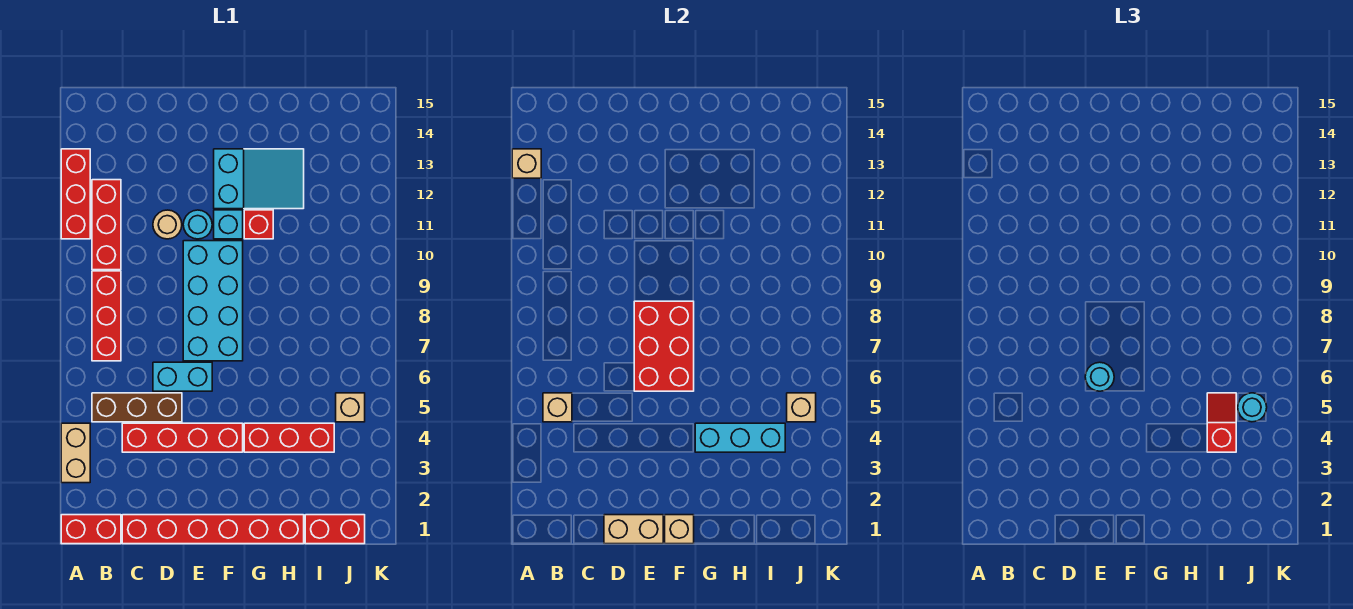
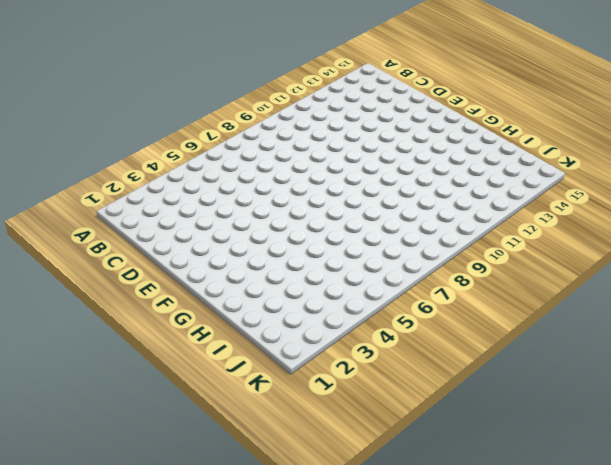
none -> red 1x2 brick [61,515,121,544]
none -> tan 1x2 brick [61,423,90,483]
none -> red 1x3 brick [61,149,90,239]

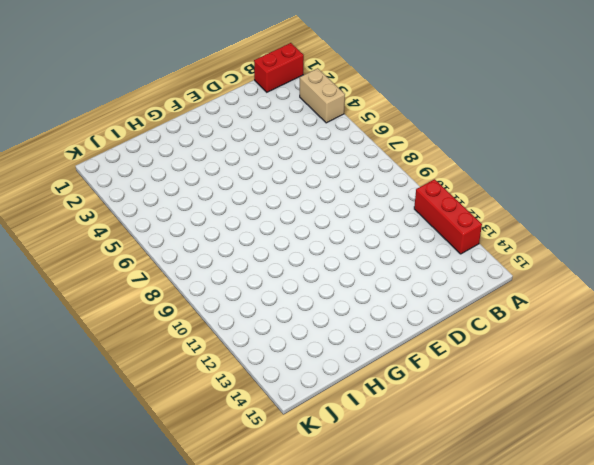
none -> brown 1x3 brick [92,393,182,422]
none -> red 1x3 brick [92,271,121,361]
none -> red 1x3 brick [92,180,121,270]

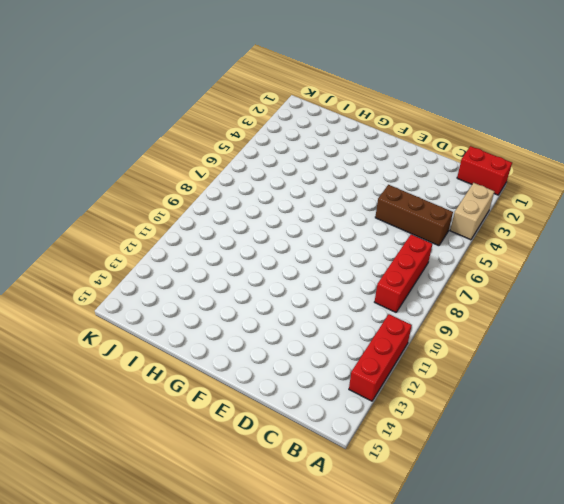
none -> red 1x3 brick [92,180,121,270]
none -> red 1x6 brick [122,515,304,544]
none -> red 1x4 brick [122,423,243,452]

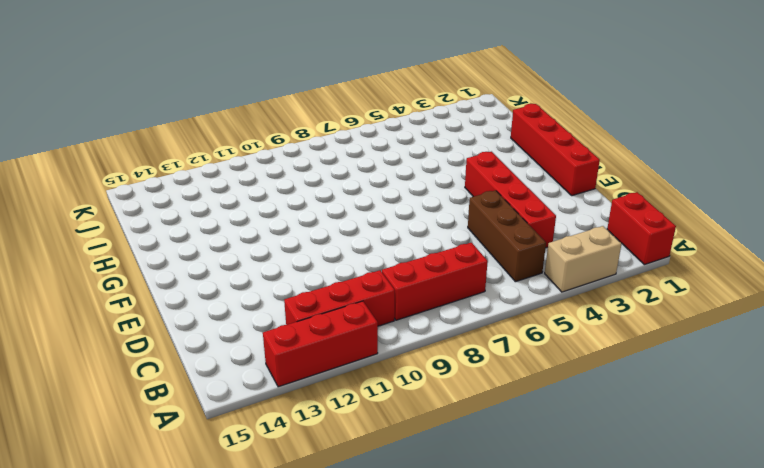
red 1x4 brick [511,104,600,196] -> red 1x6 brick [122,515,304,544]
none -> cyan 1x2 brick [153,362,212,391]
none -> tan 1x1 round brick [153,210,182,239]
none -> cyan 2x4 brick [183,241,243,361]

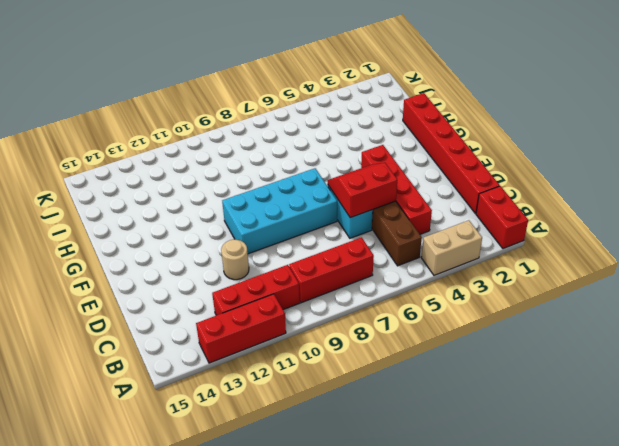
red 2x2 slope [328,163,397,218] -> red 2x3 brick [634,301,694,391]
none -> cyan 1x1 round brick [183,210,212,239]
none -> cyan 1x1 brick [214,210,243,239]
none -> cyan 2x3 slope [214,149,304,209]

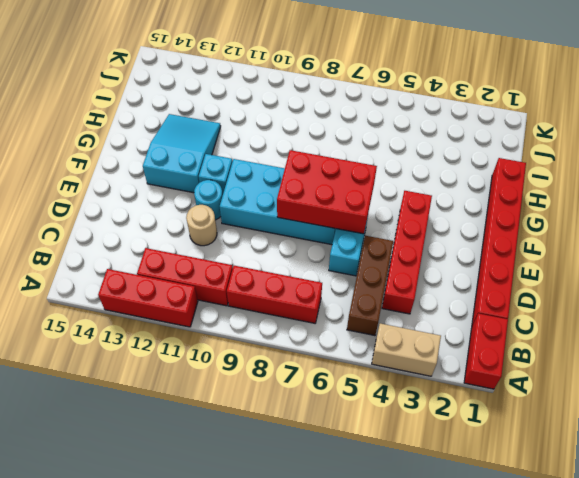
none -> red 1x3 brick [244,423,334,452]
none -> red 1x1 brick [244,210,273,239]
none -> red 1x2 brick [305,515,365,544]

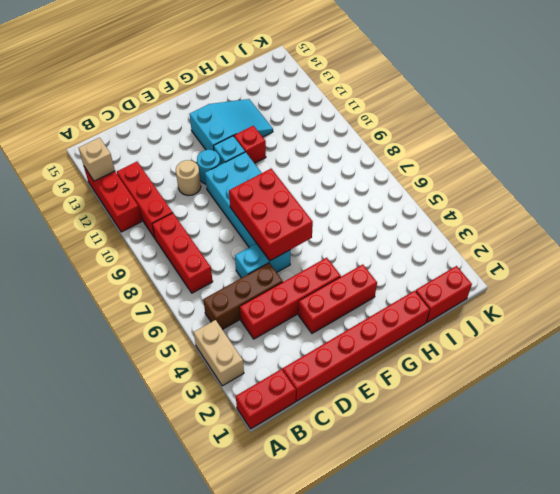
red 1x3 brick [298,264,377,333] -> red 1x3 brick moved to [244,423,334,452]
none -> tan 1x1 brick [336,393,365,422]
none -> tan 1x1 brick [543,393,572,422]
none -> tan 1x2 brick [604,515,663,544]

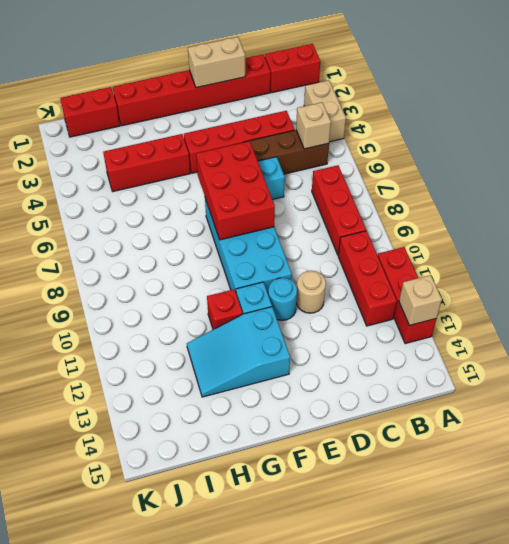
none -> tan 1x1 brick [336,393,365,422]
none -> tan 1x1 brick [665,515,694,544]
none -> cyan 1x3 brick [695,423,785,452]

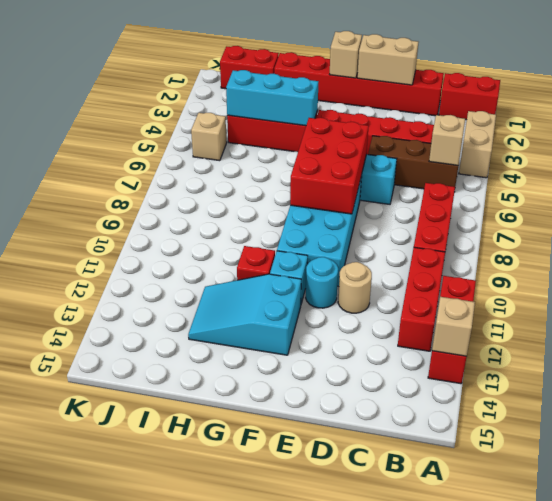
none -> tan 1x1 brick [787,393,816,422]
none -> cyan 1x1 round brick [1085,362,1114,391]
none -> red 1x2 slope [1207,393,1236,452]

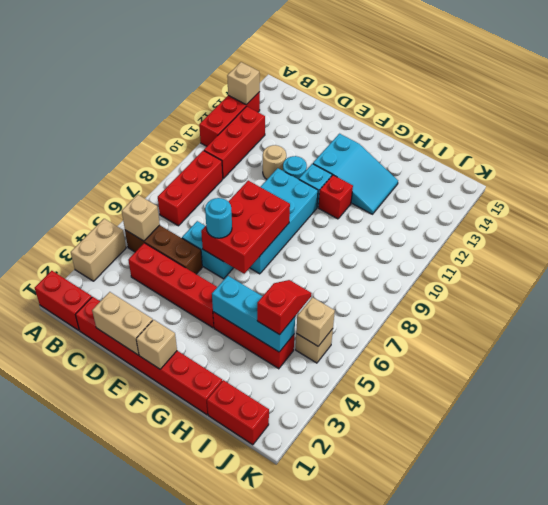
none -> cyan 1x1 round brick [1238,393,1267,422]

